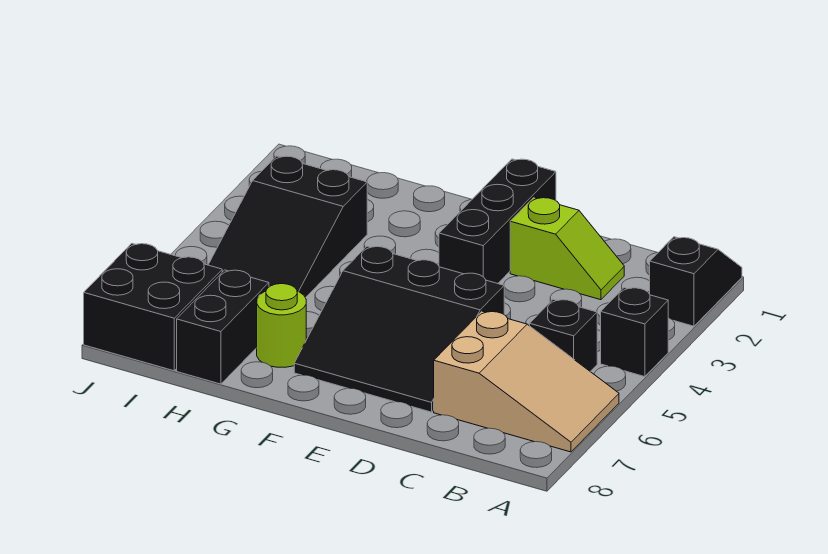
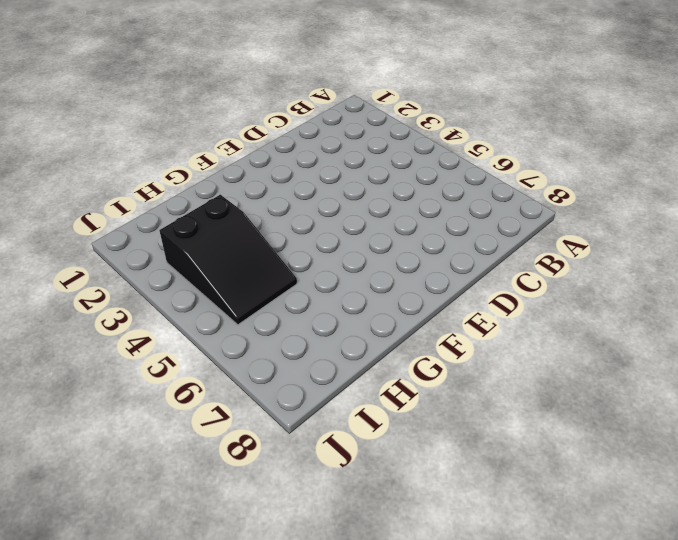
none -> black 1x2 slope [650,237,742,326]
none -> black 1x1 brick [601,288,668,377]

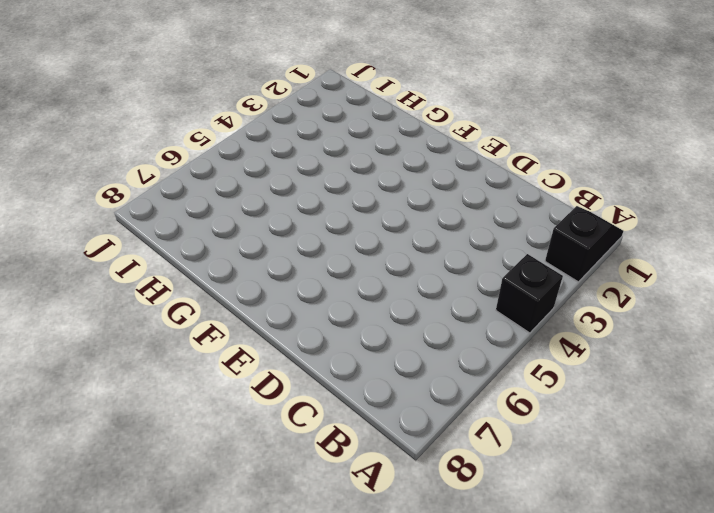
none -> tan 2x3 slope [434,311,619,452]
none -> black 1x1 brick [530,300,597,371]

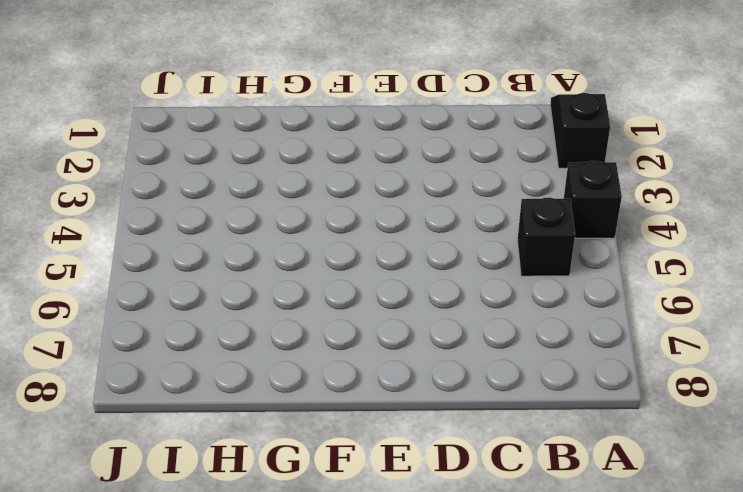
none -> tan 2x3 slope [434,311,619,452]
none -> lime 1x2 slope [510,198,624,300]

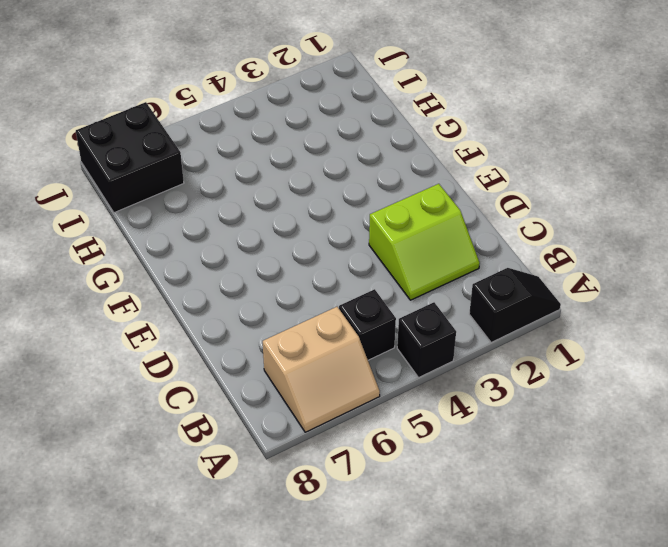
tan 2x2 slope [263,307,380,432] -> tan 2x3 slope [434,311,619,452]
lime 2x2 slope [369,184,480,300] -> lime 1x2 slope [510,198,624,300]
none -> black 3x3 slope [294,246,504,412]
none -> black 1x3 brick [439,159,556,284]

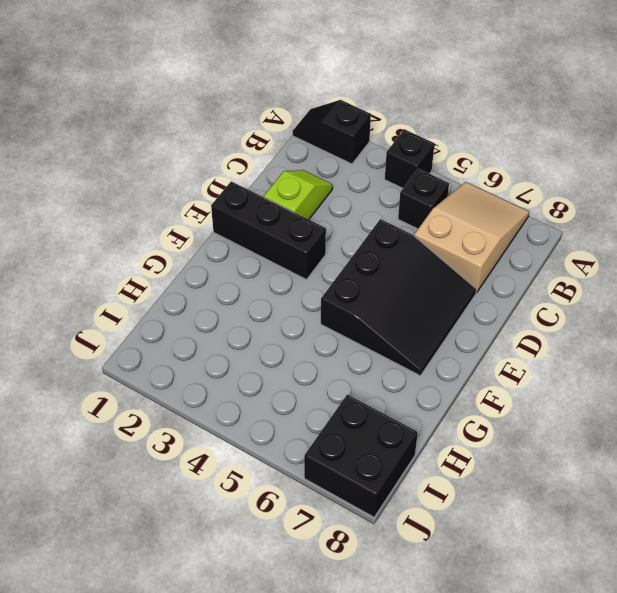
none -> lime 1x1 round brick [257,284,306,367]
none -> black 2x3 slope [208,156,367,298]

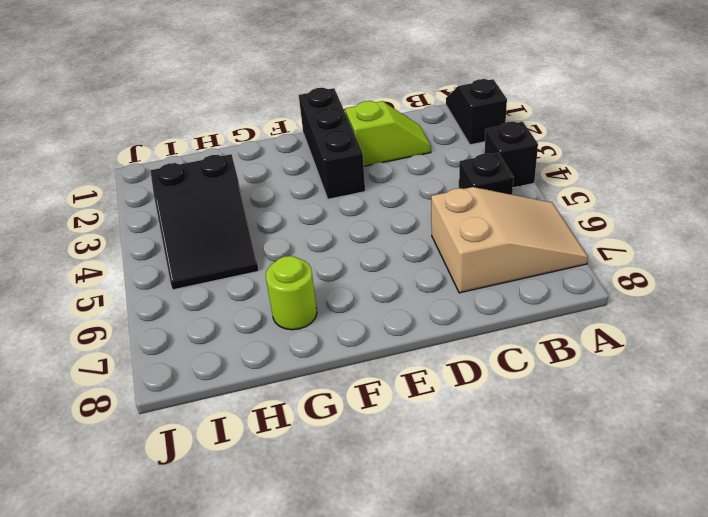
none -> black 3x3 slope [294,246,504,412]
none -> black 1x2 brick [177,270,269,384]

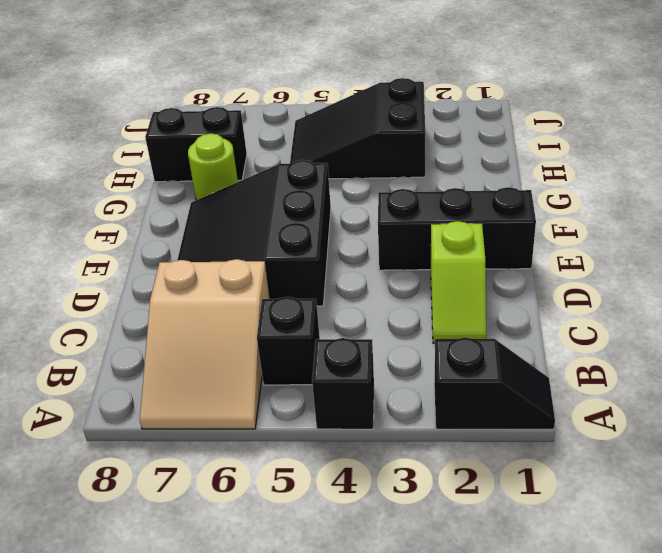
none -> black 2x2 brick [84,243,222,371]

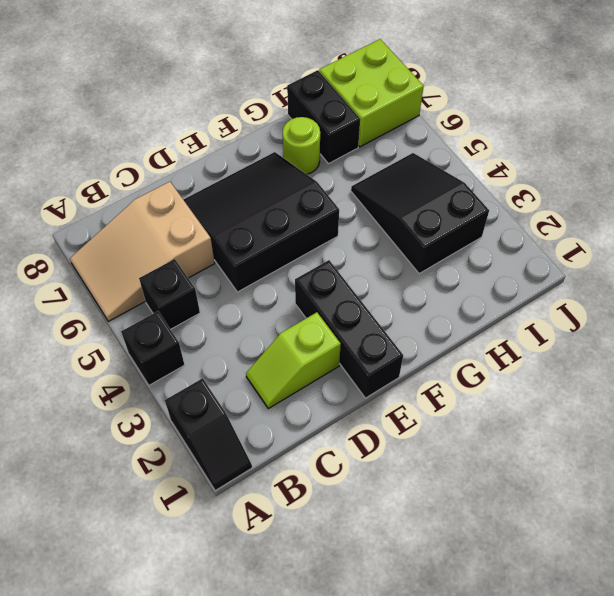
lime 2x2 brick [319,39,424,147] -> black 2x2 brick [84,243,222,371]

